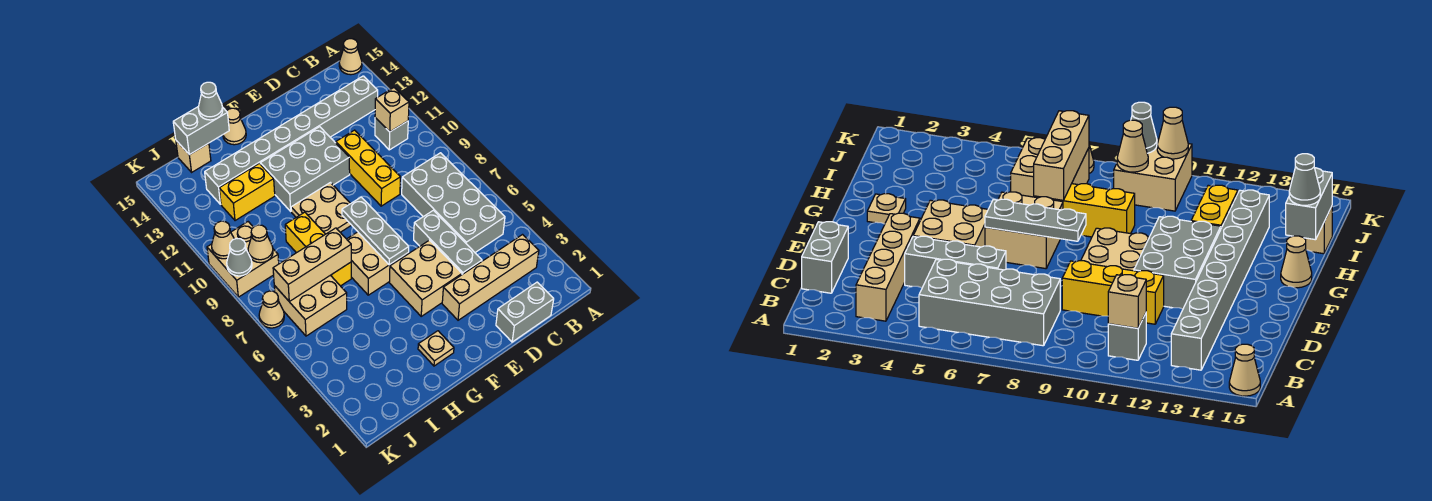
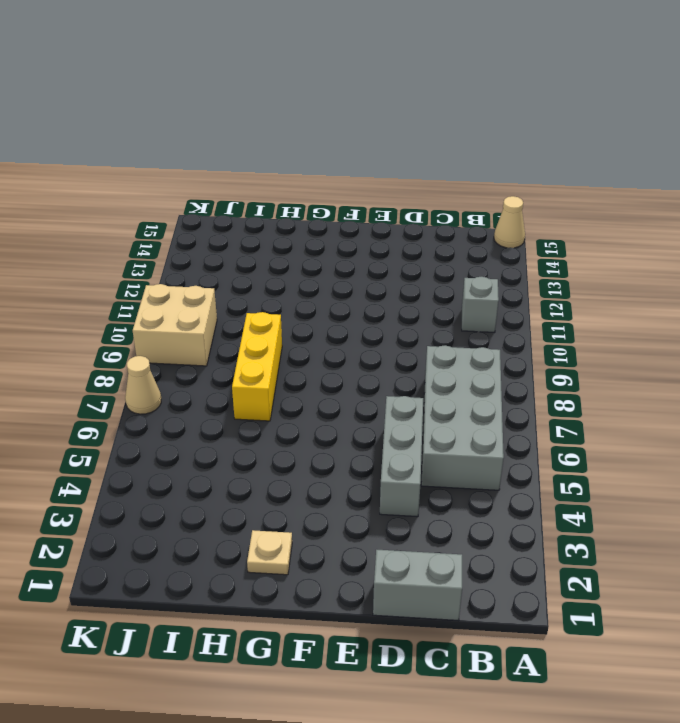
none -> tan 1x4 brick [442,235,539,320]
none -> grey 1x8 brick [205,76,378,204]
none -> yellow 1x3 brick [336,130,400,206]

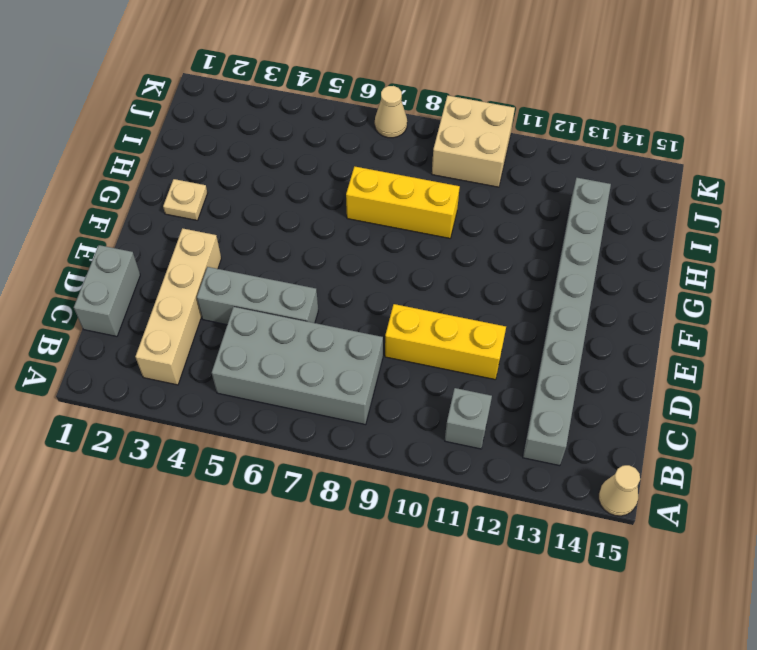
none -> tan 2x2 brick [389,240,462,316]
none -> grey 2x3 brick [260,127,350,211]
none -> tan 2x2 brick [347,232,409,295]

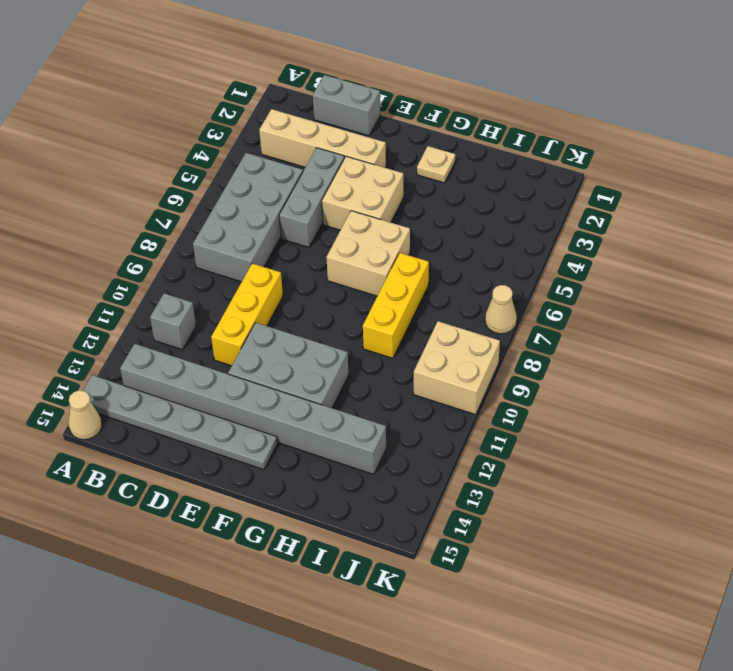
grey 1x6 plate [83,375,277,470] -> none
none -> tan 2x2 plate [291,183,351,234]
none -> tan 1x1 cone [223,108,246,145]
none -> yellow 1x2 brick [219,163,275,221]

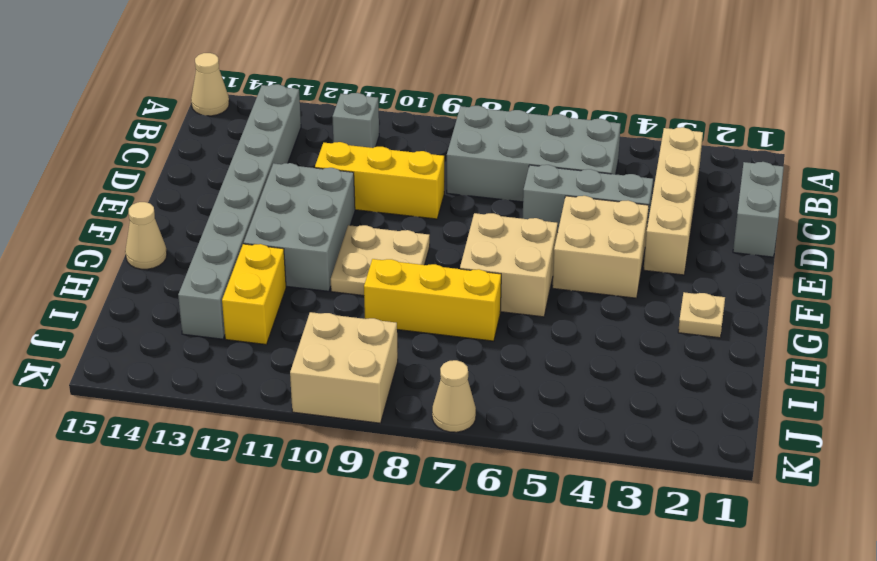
none -> tan 2x2 brick [274,275,347,336]
none -> tan 1x1 brick [176,141,211,172]
none -> tan 1x1 brick [375,88,409,132]

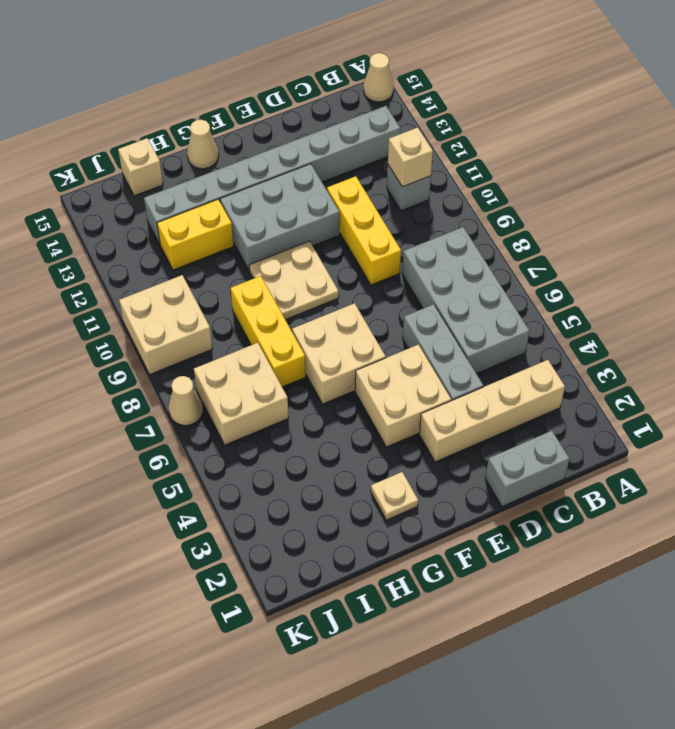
none -> grey 1x3 plate [342,197,409,265]
none -> tan 1x3 brick [273,228,351,302]
none -> grey 1x2 brick [173,106,229,155]

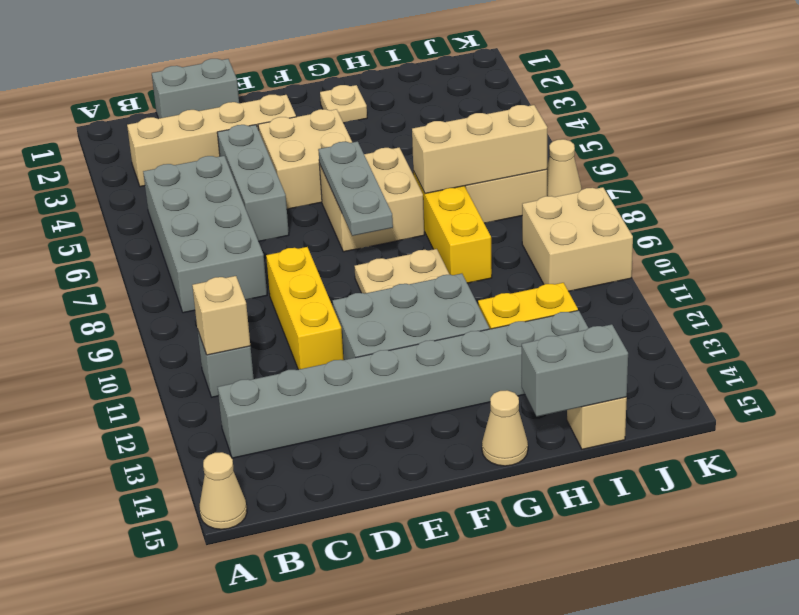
none -> tan 1x1 cone [248,225,273,263]
none -> grey 1x1 cone [227,239,252,276]
none -> tan 1x1 cone [212,221,234,259]

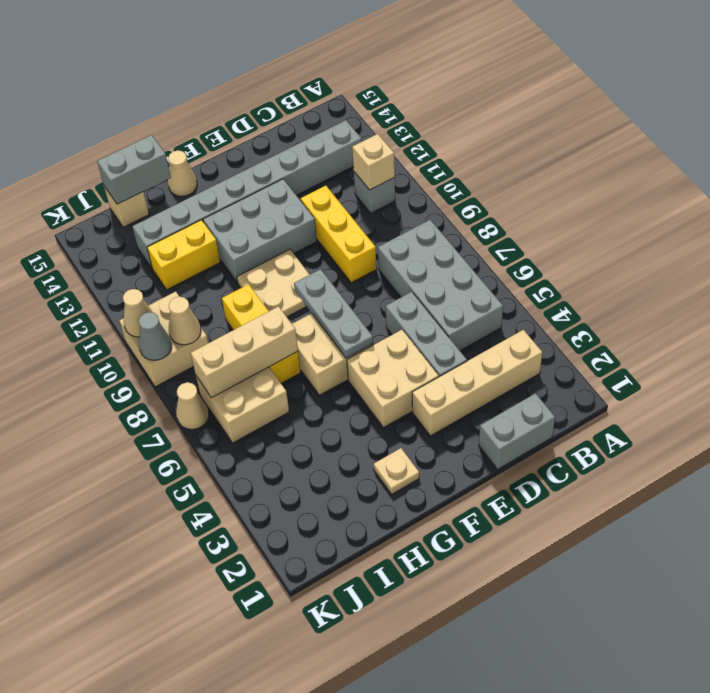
none -> tan 1x1 cone [339,39,362,75]
none -> grey 1x1 cone [198,82,223,120]

